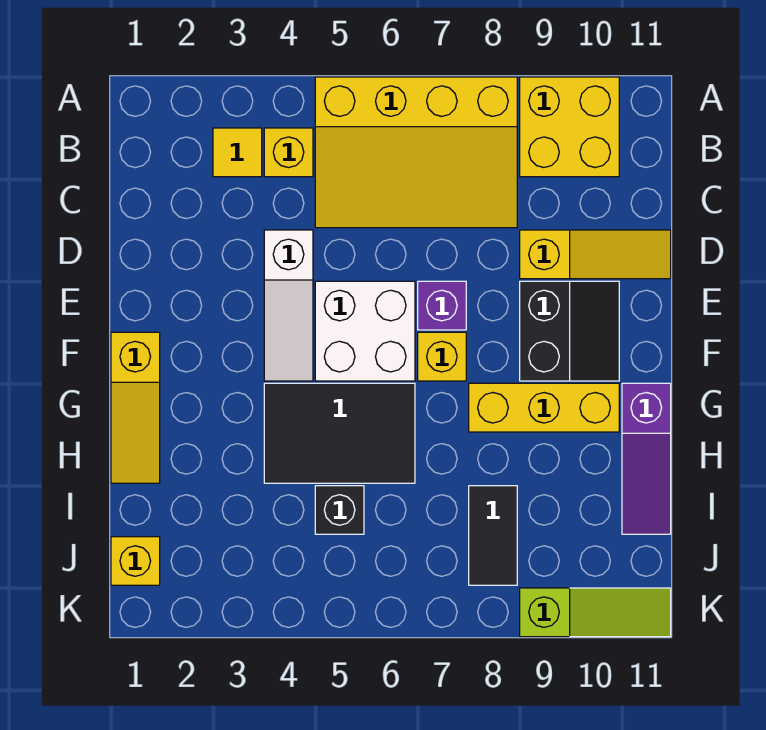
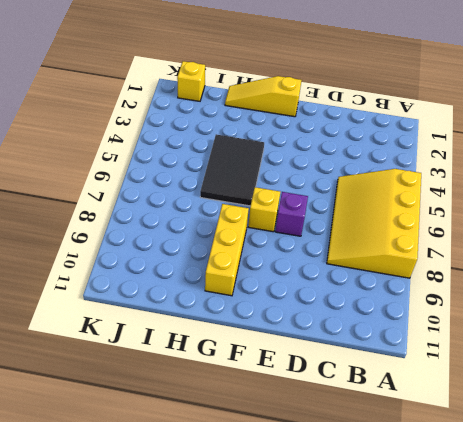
none -> yellow 2x2 brick [520,77,619,177]
none -> yellow 1x1 tile [213,128,262,177]
none -> yellow 1x1 brick [264,128,313,177]

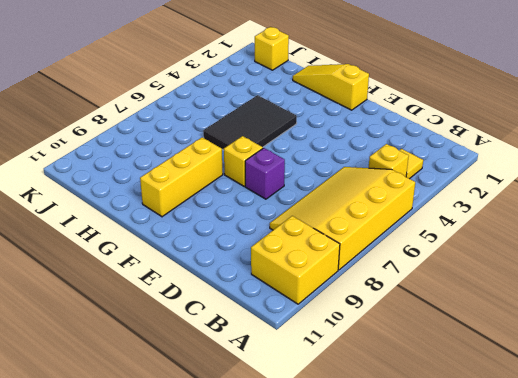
none -> white 1x3 slope [264,230,313,381]
none -> yellow 1x3 slope [520,230,671,279]
none -> white 2x2 brick [315,281,415,381]

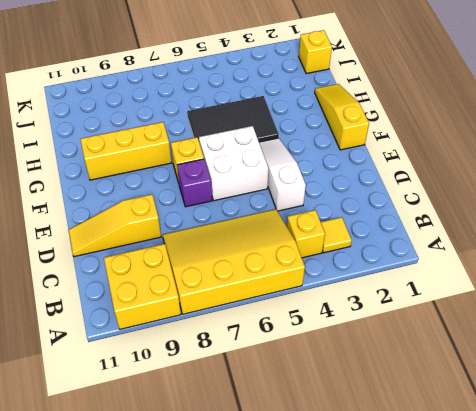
none -> black 2x2 slope [520,281,619,381]
none -> purple 1x3 slope [622,383,671,534]
none -> black 1x1 brick [315,486,364,534]

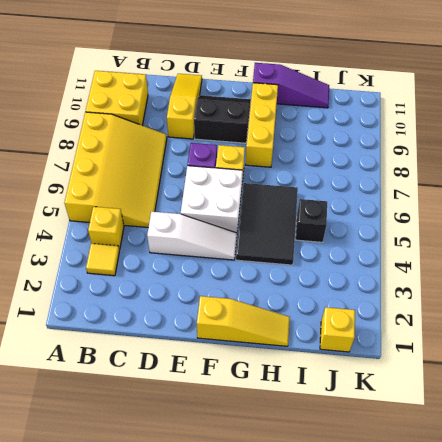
none -> black 1x2 tile [469,486,517,585]
none -> lime 1x3 slope [520,588,671,637]

